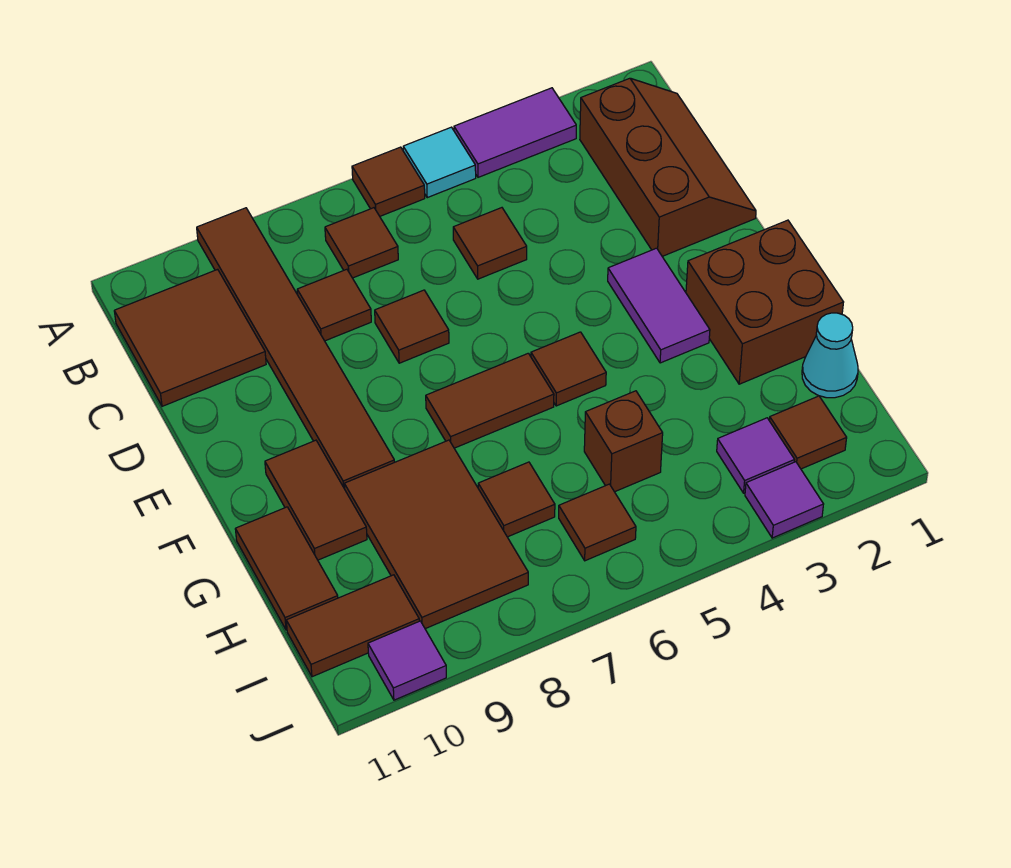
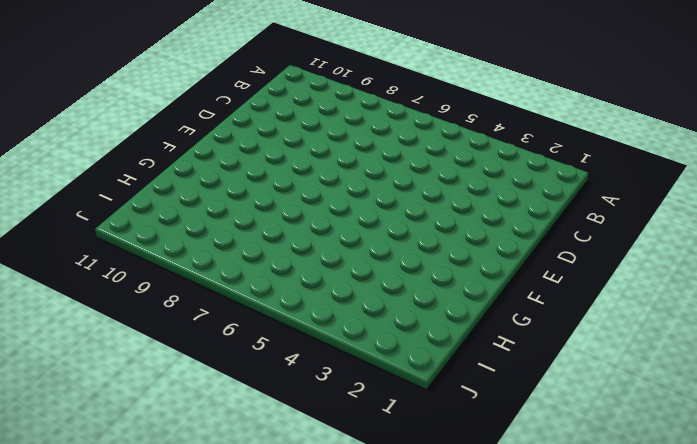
none -> purple 1x2 tile [454,88,576,177]
none -> cyan 1x1 tile [403,127,476,198]
none -> brown 1x1 tile [352,147,425,216]

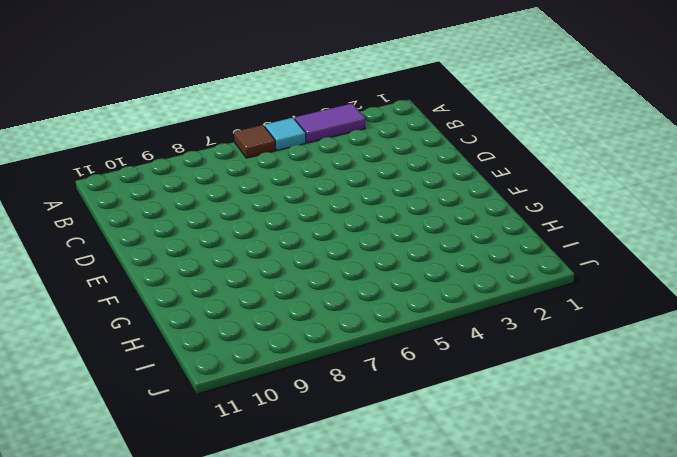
none -> brown 1x6 tile [197,208,395,489]
none -> brown 2x3 slope [580,78,756,256]
none -> brown 1x1 tile [325,208,398,278]

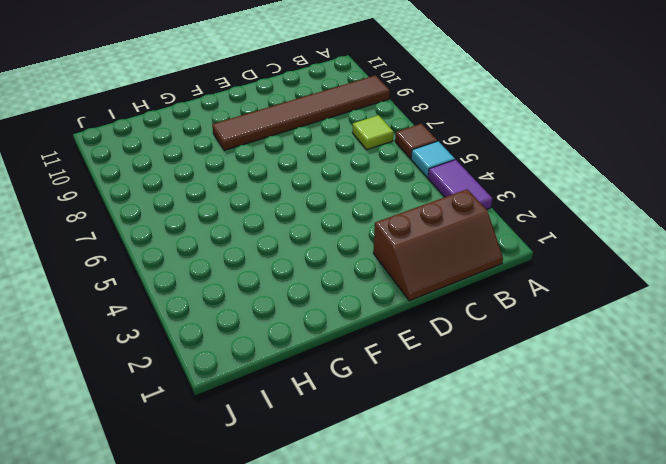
lime 1x1 tile [352,115,393,150] -> brown 1x1 tile [325,208,398,278]
none -> brown 2x2 tile [114,269,266,406]
none -> brown 1x1 tile [453,208,527,279]
none -> brown 1x1 tile [297,269,371,341]

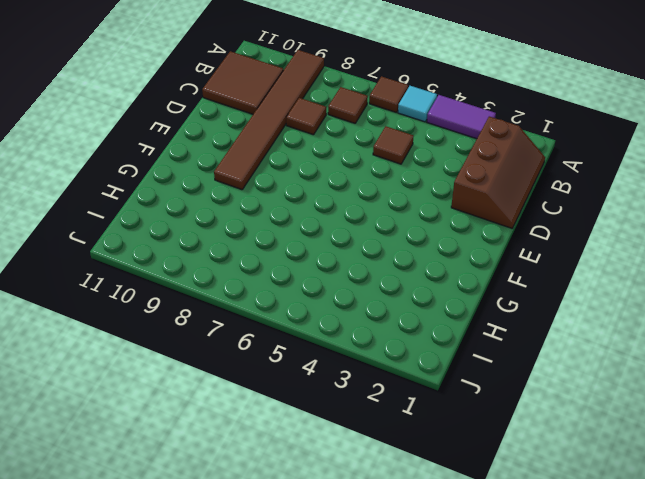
none -> brown 1x1 tile [375,290,449,363]
none -> purple 1x2 tile [608,248,710,363]
none -> brown 2x2 brick [686,220,844,384]

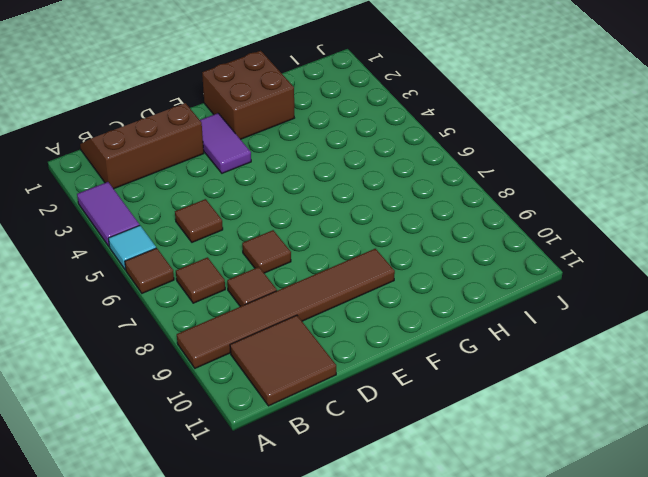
purple 1x2 tile [200,113,251,173] -> purple 1x2 tile turned to [608,248,710,363]
none -> brown 1x1 tile [531,332,606,406]
none -> brown 1x2 tile [426,353,554,448]
none -> brown 1x2 tile [265,440,367,560]

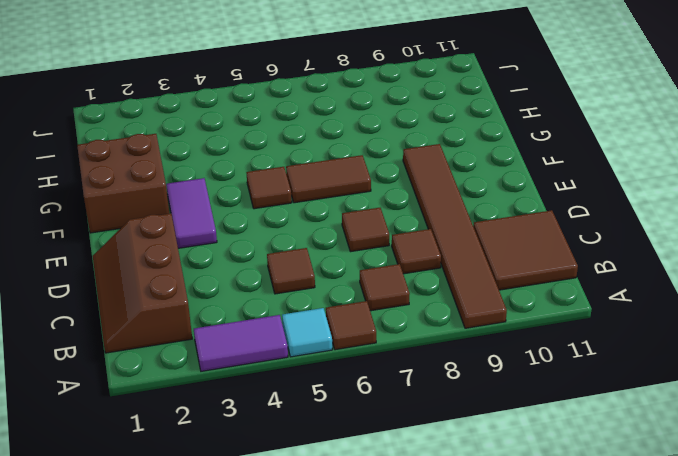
none -> brown 1x2 tile [265,440,367,560]
none -> brown 2x3 tile [344,440,528,629]
none -> brown 1x2 tile [235,507,338,630]

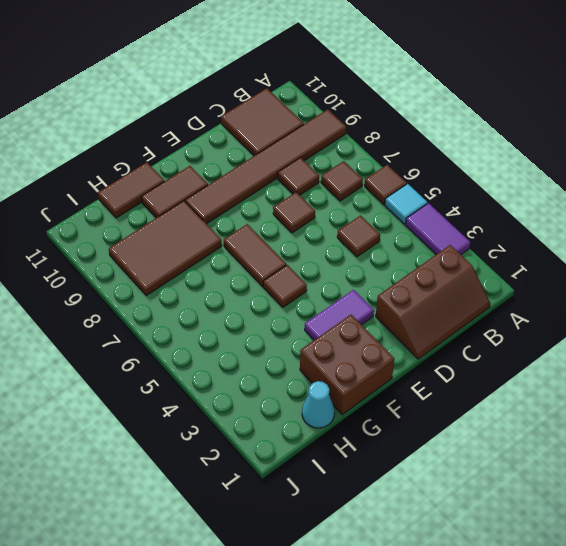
none -> brown 1x1 brick [584,391,663,492]
none -> brown 1x1 tile [478,462,555,537]
none -> brown 1x1 tile [769,396,847,469]

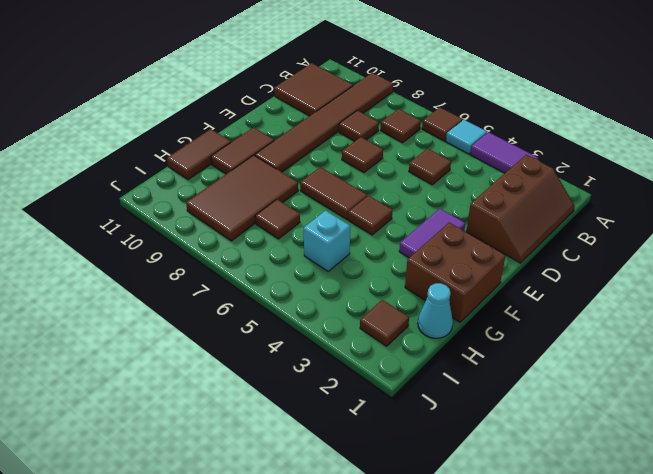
cyan 1x1 brick [304,210,350,271] -> brown 1x1 brick [584,391,663,492]
none -> purple 1x1 tile [717,418,794,493]
none -> brown 1x1 tile [559,484,636,561]
none -> brown 1x2 tile [286,575,419,677]

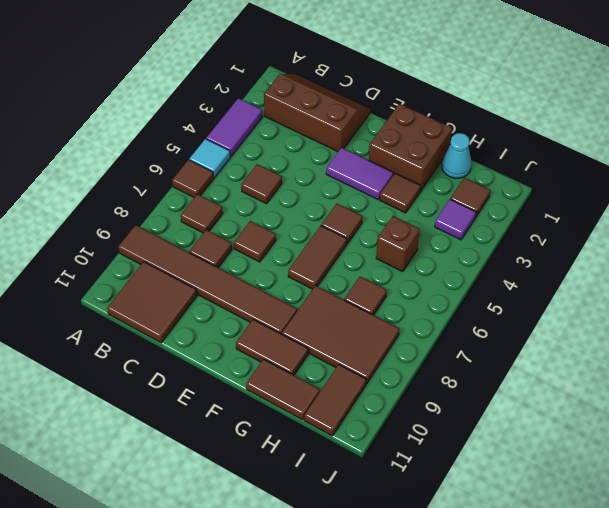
brown 1x1 tile [380,173,421,213] -> brown 1x1 tile moved to [559,484,636,561]
none -> purple 1x1 tile [745,462,824,538]
none -> purple 1x1 tile [368,621,446,700]

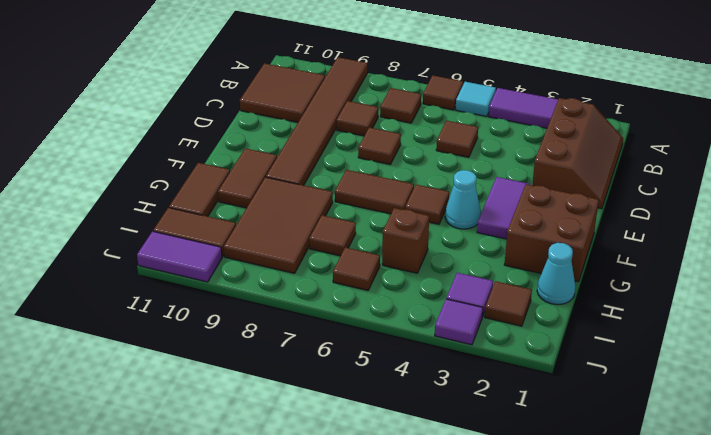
cyan 1x1 cone [445,170,481,229] -> none
purple 1x2 tile [137,231,222,282] -> purple 1x1 tile [368,621,446,700]

